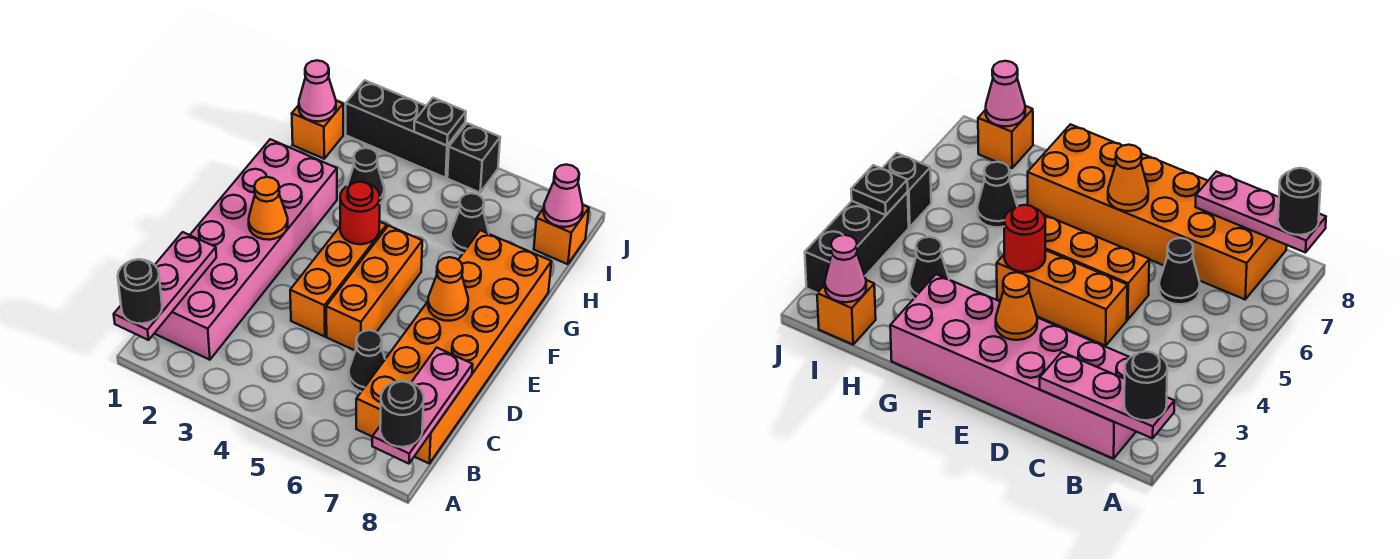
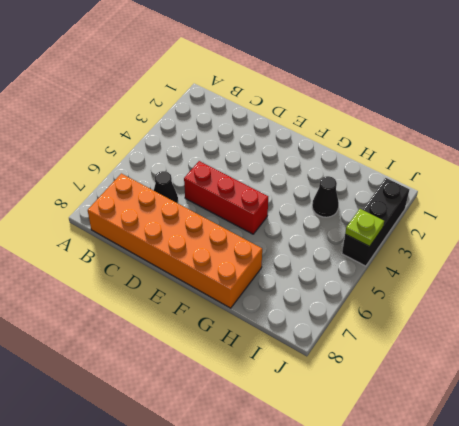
red 1x3 brick [184,161,268,234] -> orange 1x3 brick [326,226,422,350]
lime 1x1 plate [345,209,384,247] -> black 1x1 plate [414,98,466,146]
none -> pink 2x6 brick [154,139,337,360]
none -> orange 1x3 brick [290,222,387,337]
none -> black 1x1 cone [451,193,489,253]

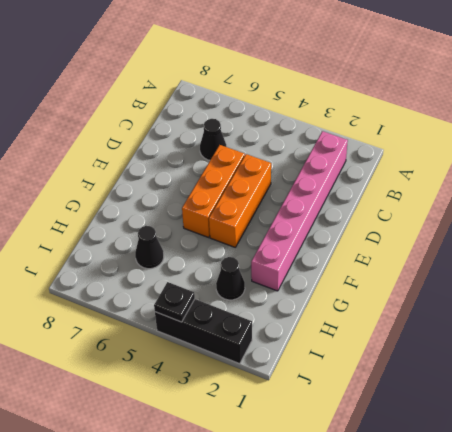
pink 1x6 brick [251,131,348,291] -> pink 2x6 brick [154,139,337,360]
none -> orange 2x6 brick [356,230,552,463]
none -> orange 1x1 brick [292,101,343,159]
none -> orange 1x1 brick [534,205,589,264]

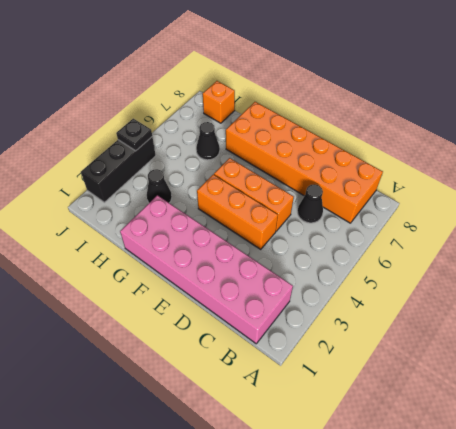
none -> orange 1x1 brick [292,101,343,159]
none -> black 1x1 brick [447,123,500,192]
none -> pink 1x3 plate [114,232,216,340]

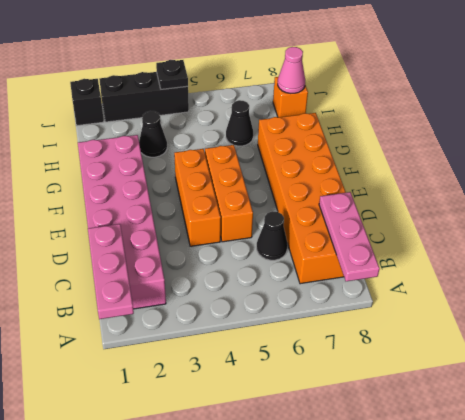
black 1x1 brick [70,79,104,126] -> black 1x1 brick moved to [447,123,500,192]
none -> orange 1x1 brick [292,101,343,159]
none -> orange 1x1 cone [249,177,288,240]
none -> orange 1x1 cone [428,257,468,321]

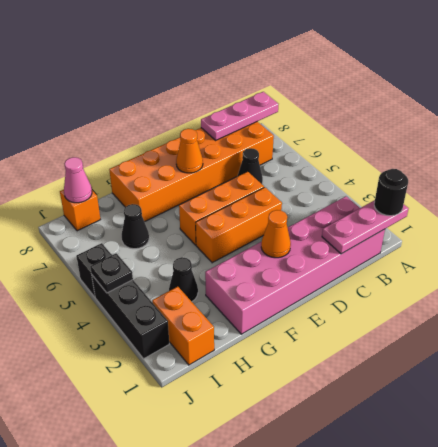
orange 1x2 brick [152,287,214,365] -> orange 1x1 brick [292,101,343,159]
none -> red 1x1 round brick [340,182,380,244]
none -> pink 1x1 cone [299,61,336,122]
none -> black 1x1 round brick [380,381,424,447]

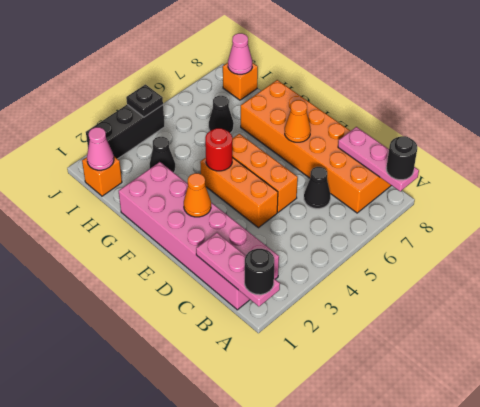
none -> black 1x1 brick [447,123,500,192]

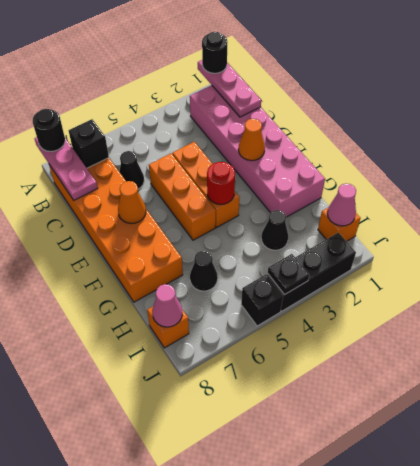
black 1x1 brick [68,119,109,168] -> none

